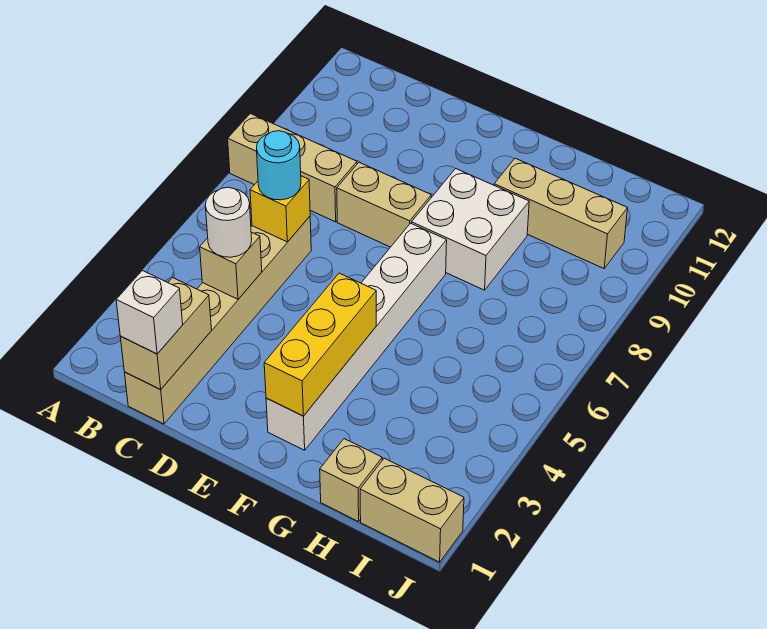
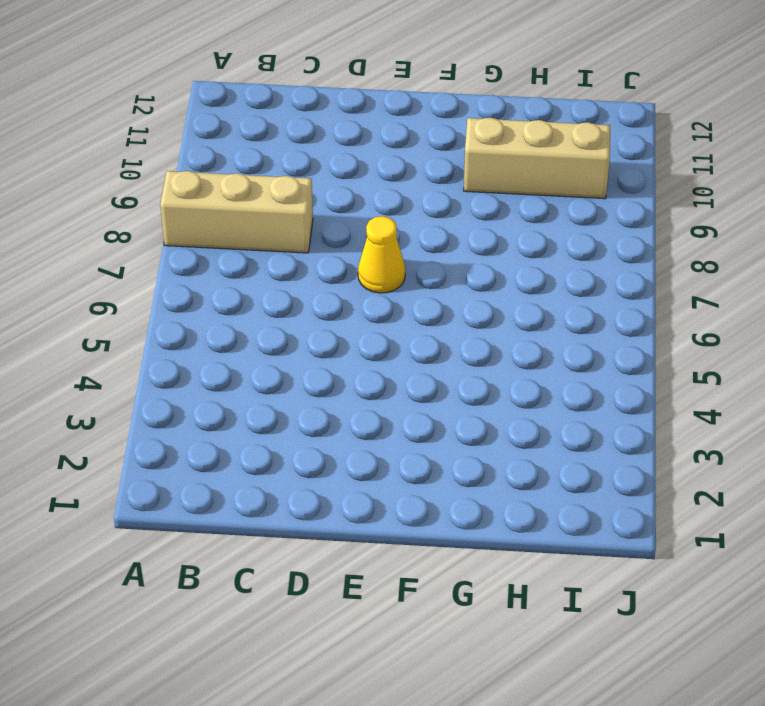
yellow 1x1 cone [358,216,405,293] -> none
none -> tan 1x6 brick [124,216,311,424]
none -> tan 1x2 brick [337,162,431,247]
none -> white 1x6 brick [266,223,447,450]

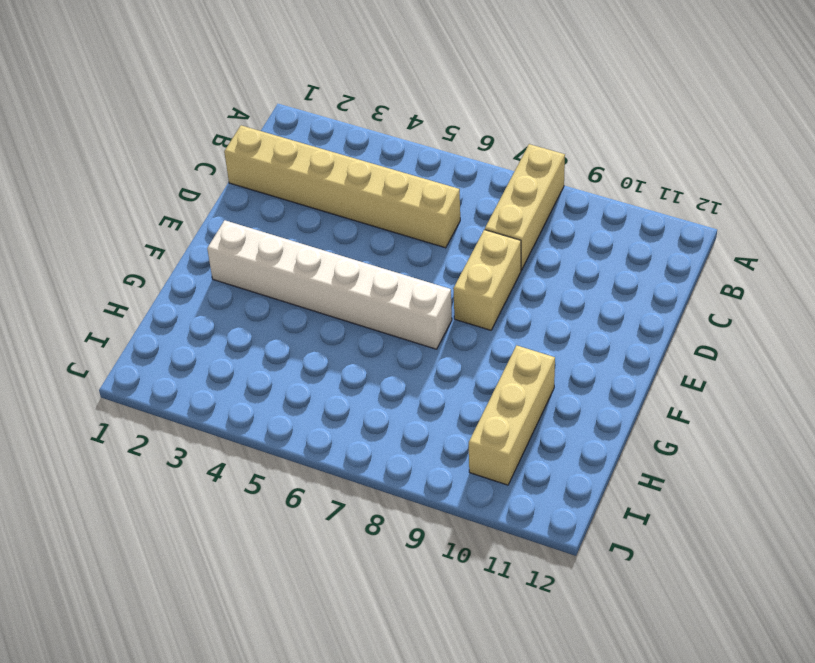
none -> white 2x2 brick [412,169,529,290]
none -> tan 1x1 brick [320,439,382,522]
none -> tan 1x2 brick [360,458,464,562]

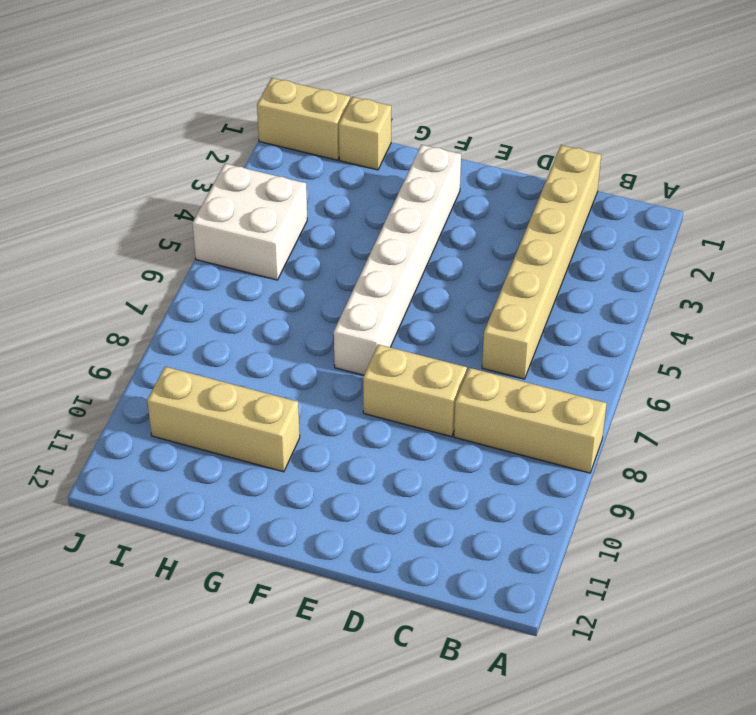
white 2x2 brick [193,164,307,280] -> white 2x2 brick moved to [412,169,529,290]
none -> tan 1x2 brick [121,278,212,390]
none -> tan 1x1 brick [200,232,262,299]
none -> yellow 1x1 brick [250,176,310,242]

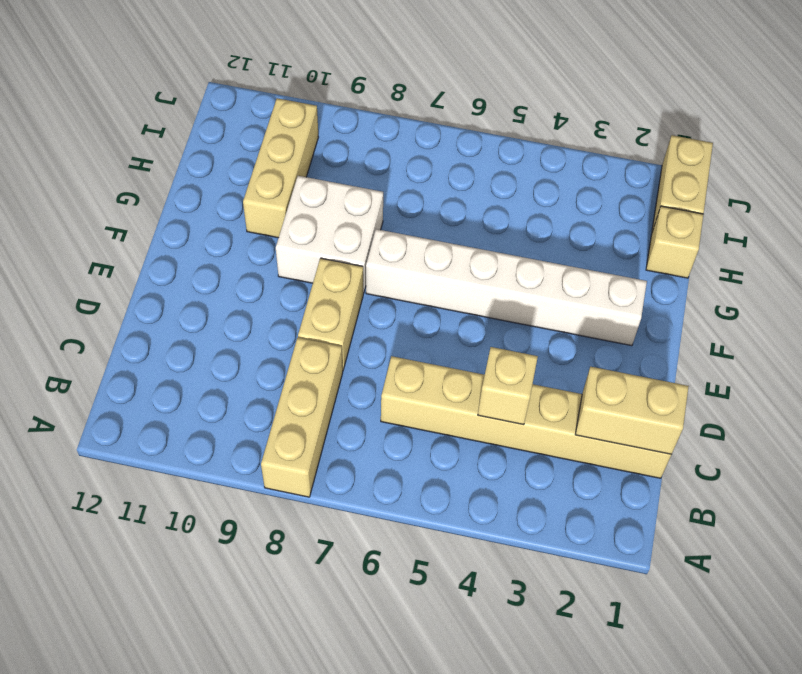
none -> yellow 1x1 brick [250,176,310,242]
none -> yellow 1x3 brick [264,273,376,416]
none -> white 1x1 brick [116,271,183,354]

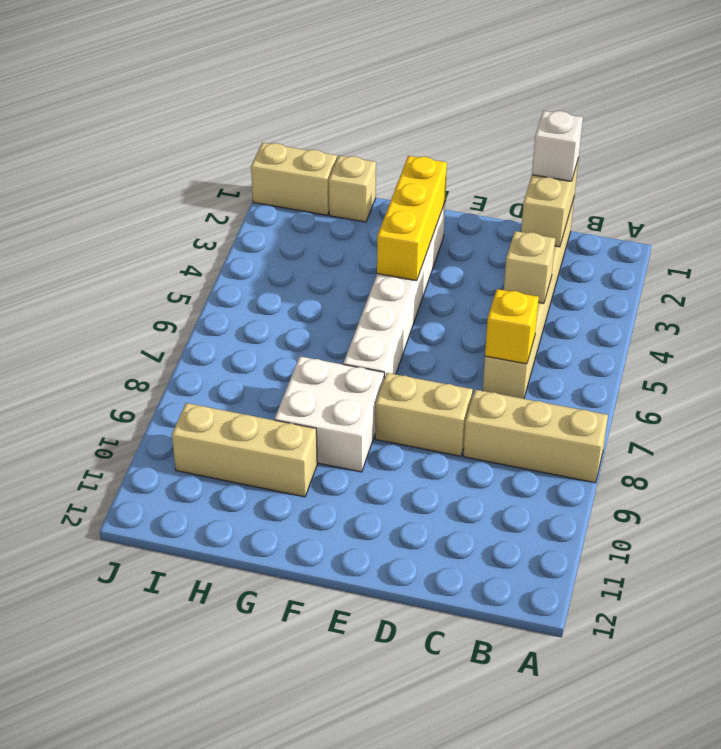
none -> white 1x1 round brick [205,187,252,257]
none -> cyan 1x1 round brick [257,131,301,200]

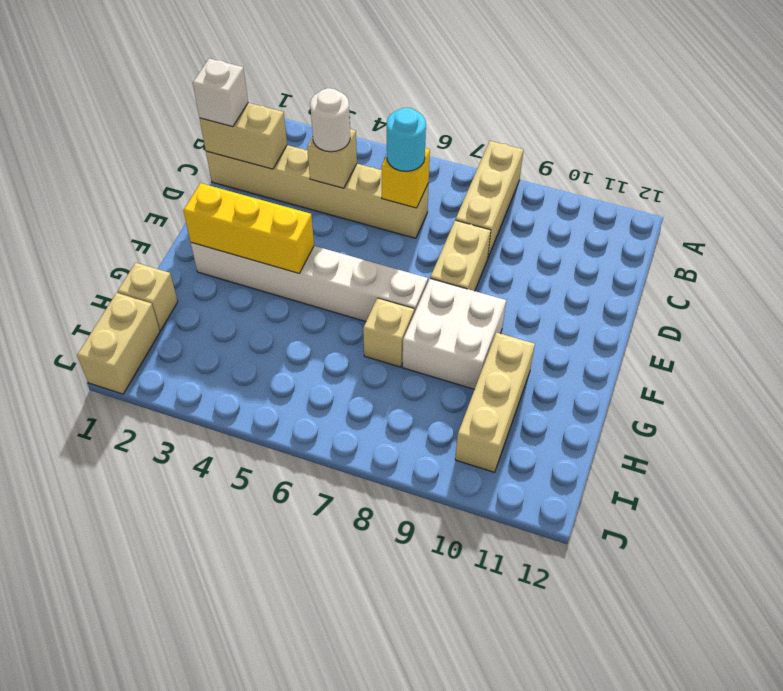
tan 1x1 brick [363,298,414,367] -> none

